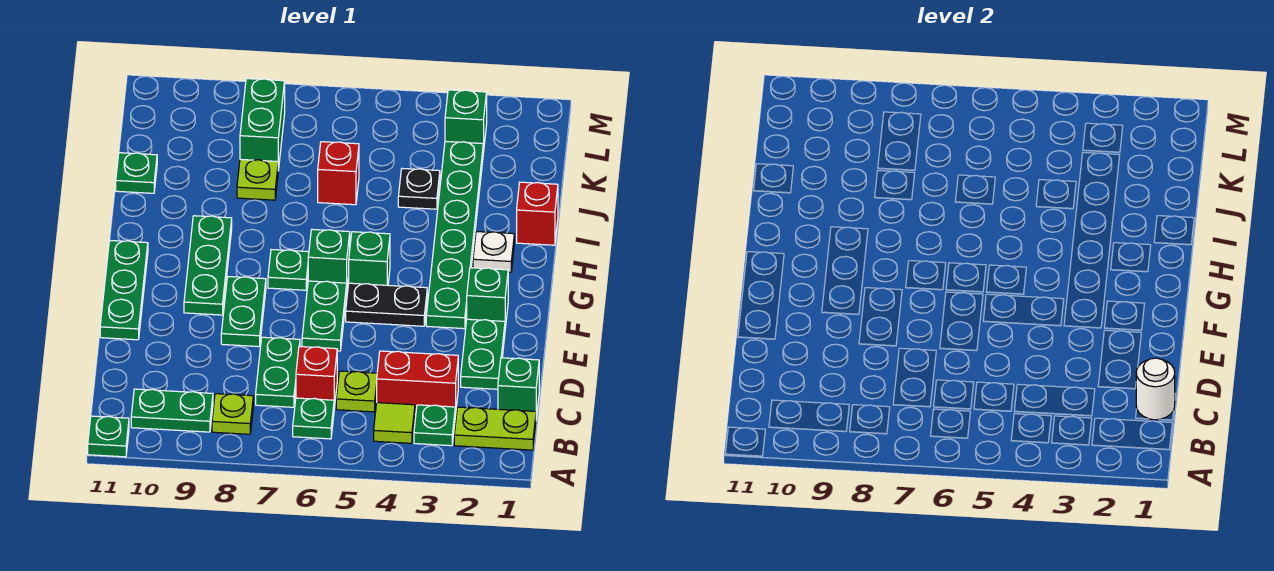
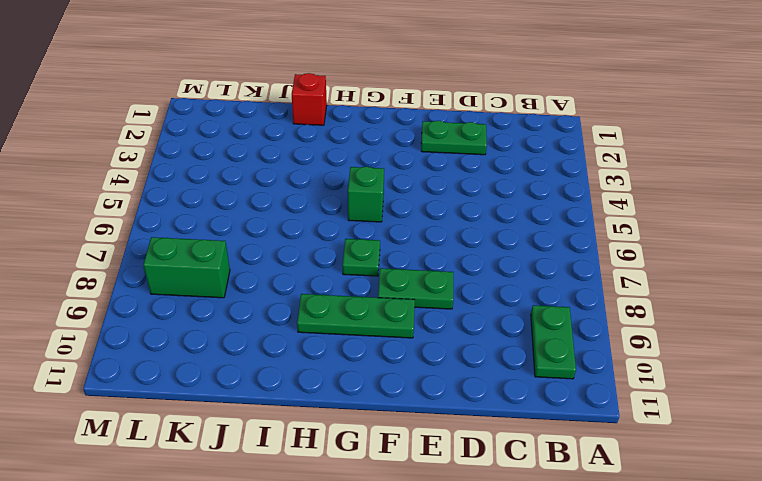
none -> green 1x1 plate [88,416,129,457]
none -> lime 1x2 plate [454,407,536,450]
none -> green 1x1 plate [414,405,455,446]
none -> lime 1x1 tile [374,403,415,443]

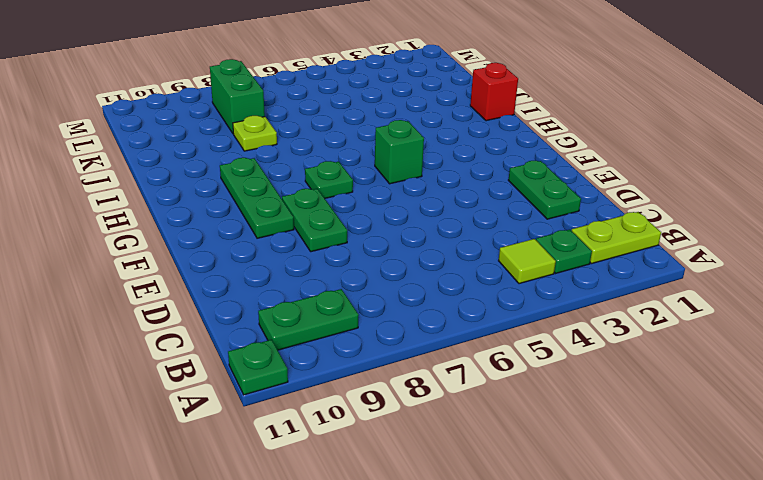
none -> green 1x1 plate [293,398,334,439]
none -> lime 1x1 plate [212,394,253,434]
none -> green 1x1 brick [498,358,539,419]
none -> red 1x2 brick [377,351,458,416]

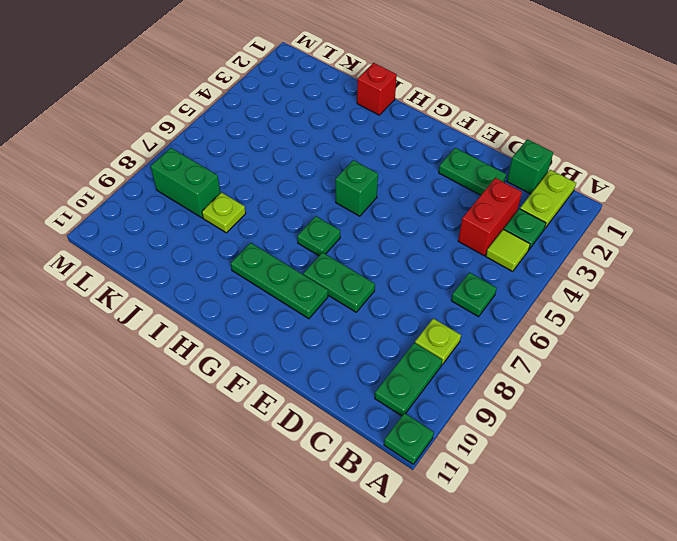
none -> lime 1x1 plate [336,371,377,412]
none -> red 1x1 brick [296,347,337,408]
none -> green 1x2 plate [256,337,300,407]
none -> green 1x2 plate [302,281,347,351]

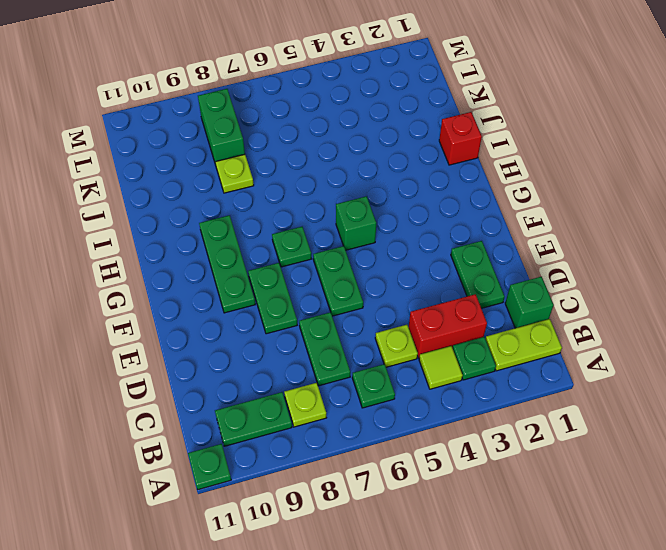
none -> red 1x1 brick [296,347,337,408]
none -> green 1x3 plate [100,240,148,340]
none -> green 1x1 brick [467,268,508,328]
none -> green 1x6 plate [426,141,483,329]

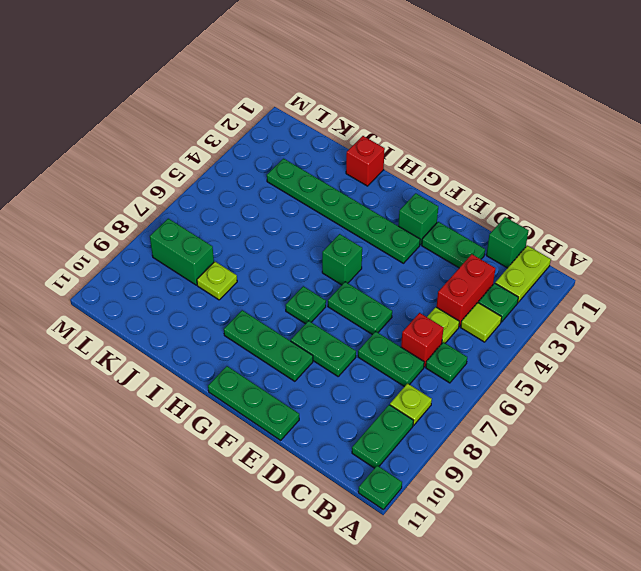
none -> black 1x2 plate [346,283,427,326]
none -> green 1x1 brick [308,229,350,286]
none -> white 1x1 plate [473,232,514,272]
none -> black 1x1 plate [398,168,440,209]

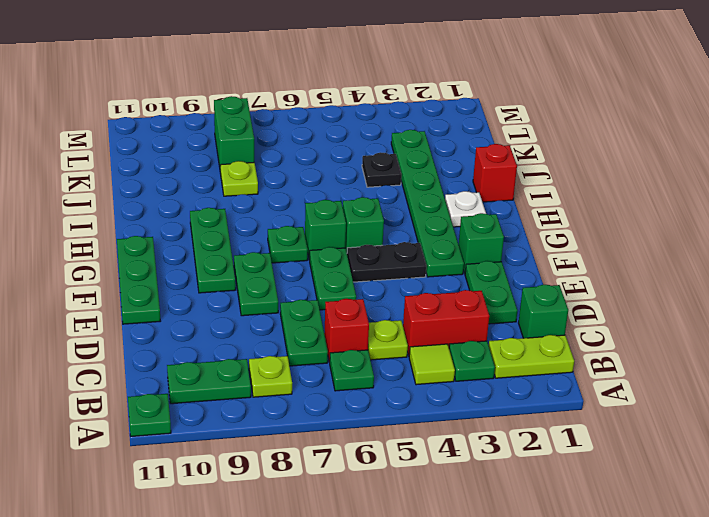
none -> red 1x1 brick [318,142,359,205]
none -> green 1x1 plate [116,153,157,193]
none -> green 1x1 brick [445,90,487,153]
none -> white 1x1 round brick [1136,358,1175,420]

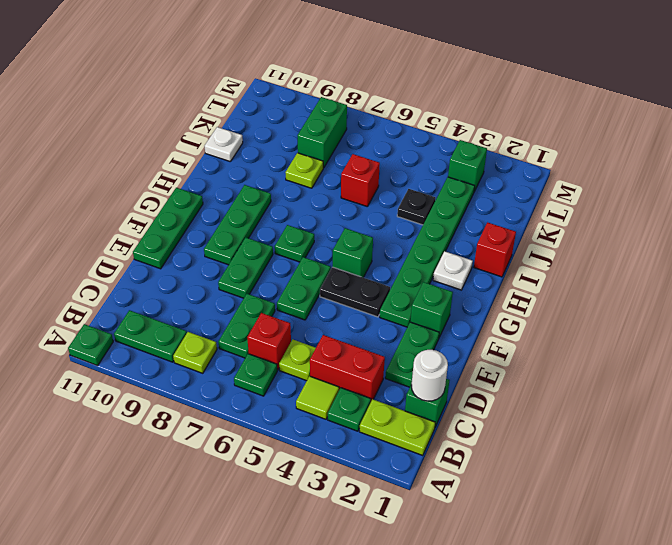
white 1x1 plate [205,127,243,161] -> green 1x1 plate [116,153,157,193]
none -> green 1x1 brick [308,229,350,286]

